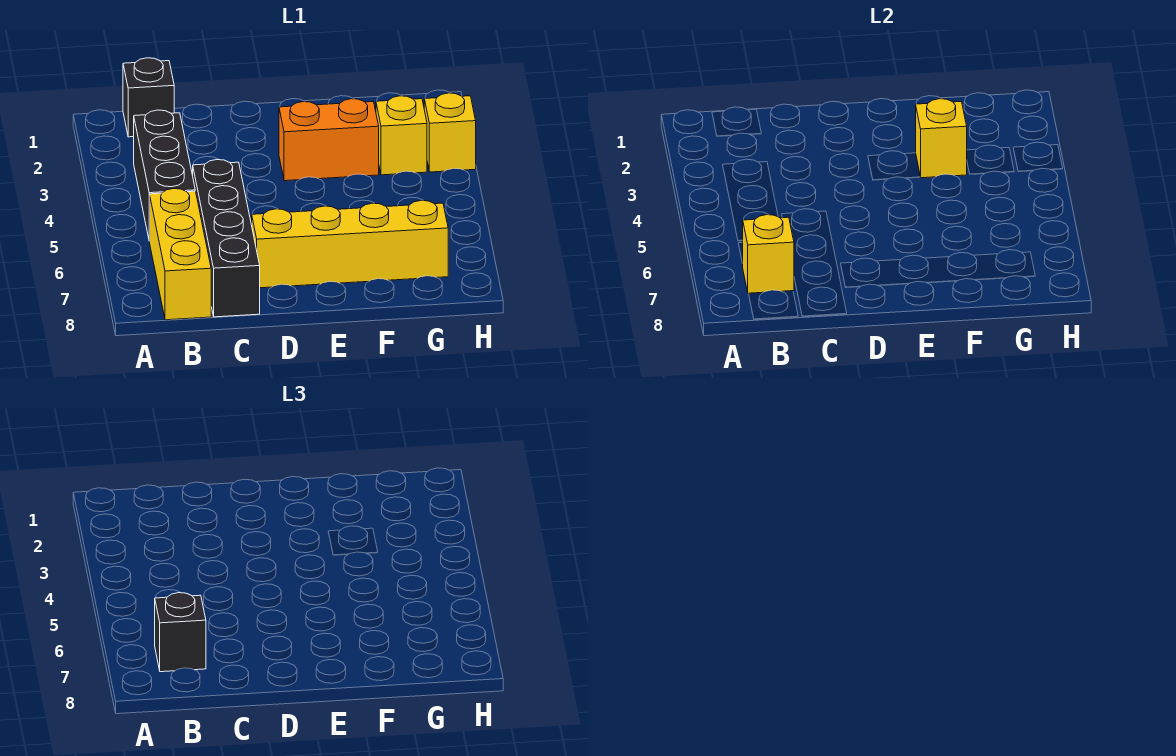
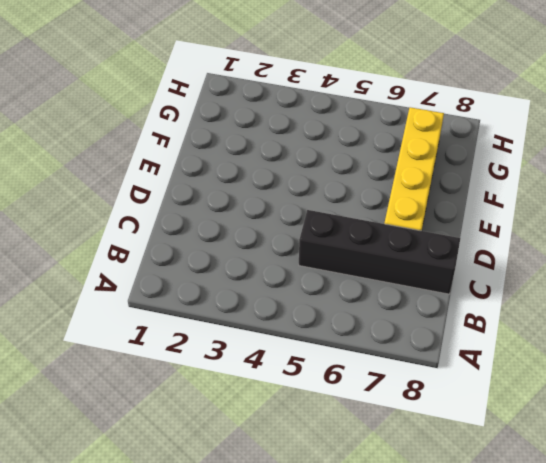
none -> black 1x1 brick [123,58,174,137]
none -> black 1x3 brick [134,110,195,241]

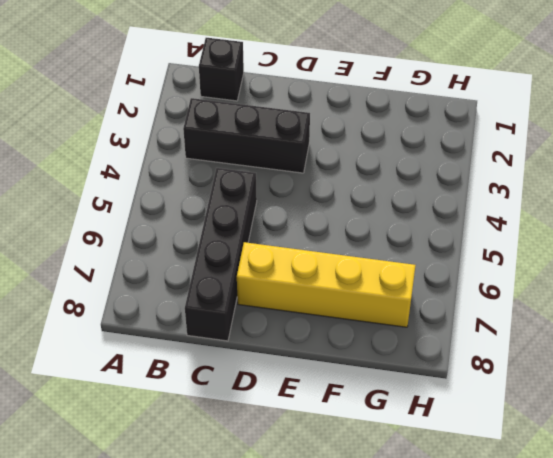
black 1x3 brick [183,98,310,173] -> black 1x3 brick turned to [134,110,195,241]
none -> yellow 1x3 brick [150,189,211,320]
none -> orange 1x2 brick [279,99,379,181]

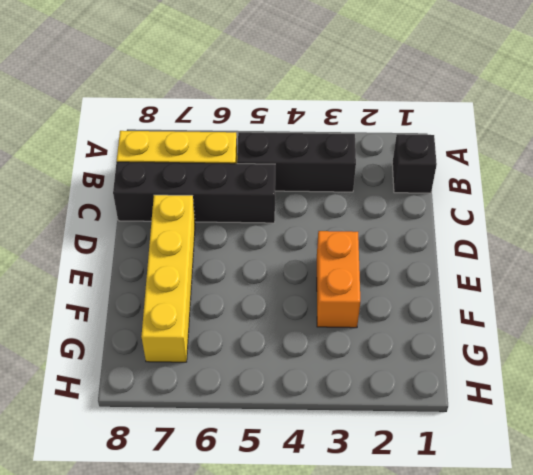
none -> yellow 1x1 brick [376,96,427,175]
none -> yellow 1x1 brick [424,93,476,172]

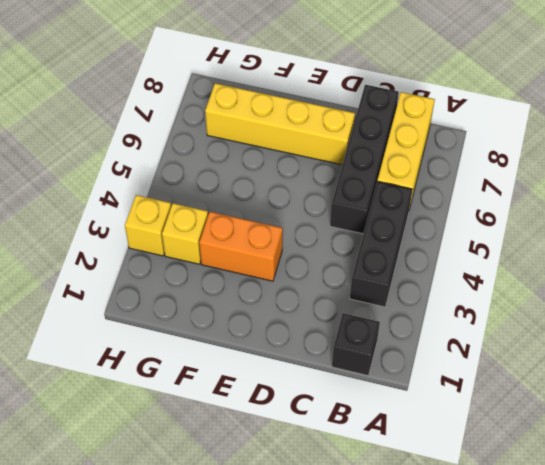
none -> yellow 1x1 brick [742,215,794,294]
none -> yellow 1x1 brick [916,99,967,178]

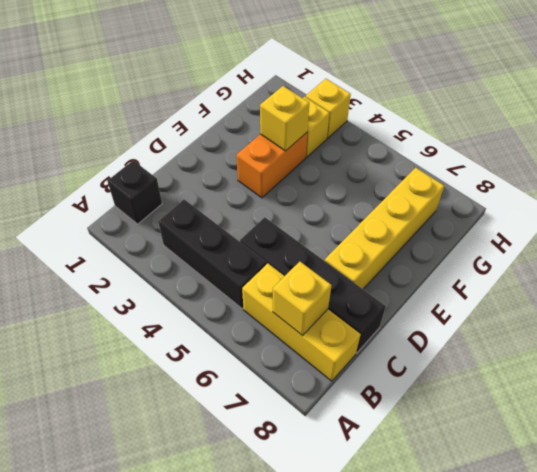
none -> black 1x1 brick [155,593,206,672]

